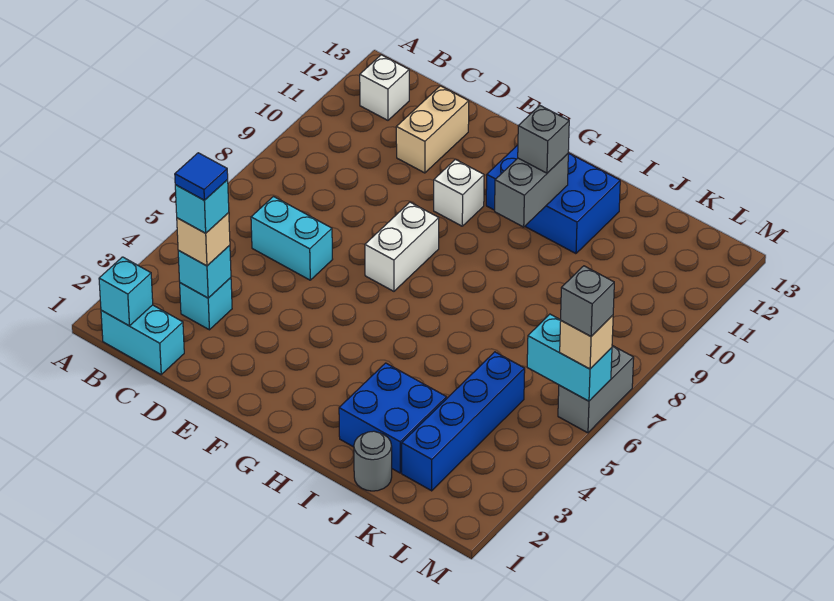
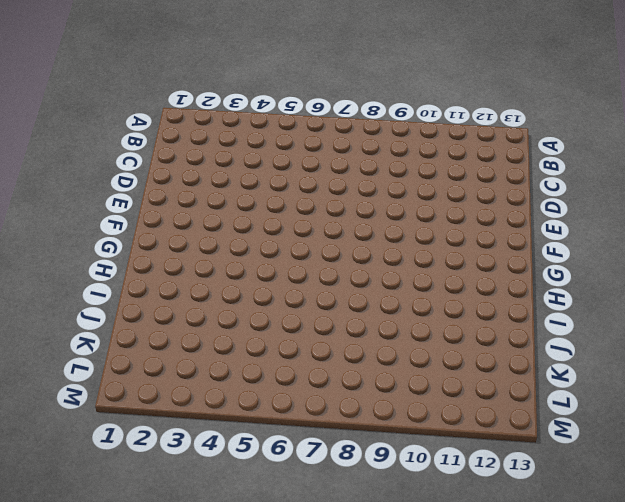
none -> cyan 1x2 brick [101,305,184,374]
none -> white 1x1 brick [360,55,409,120]
none -> cyan 1x1 brick [180,278,232,330]

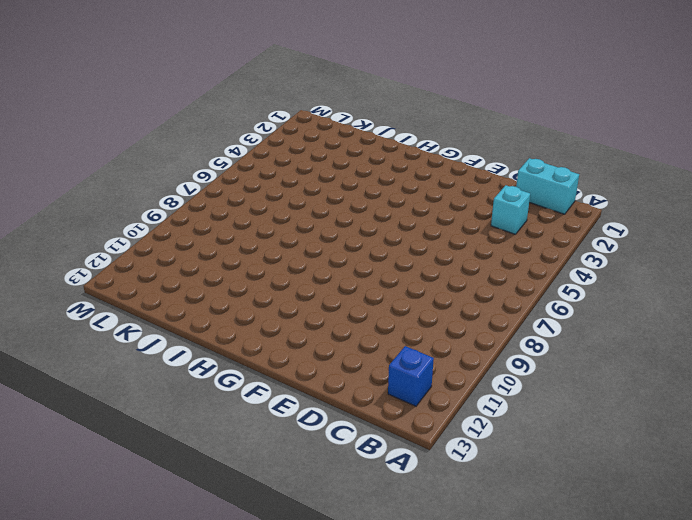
blue 1x1 brick [388,346,434,406] -> white 1x1 brick [360,55,409,120]
none -> cyan 1x2 brick [251,197,333,280]
none -> tan 1x2 brick [396,86,469,173]
none -> white 1x2 brick [365,202,439,291]

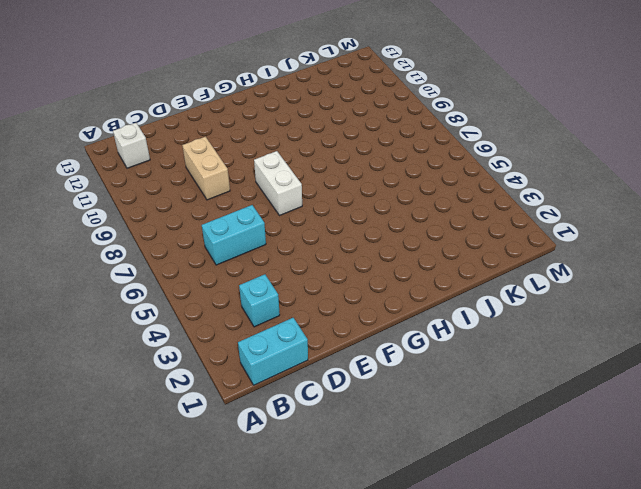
tan 1x2 brick [182,137,230,200] -> tan 1x2 brick moved to [396,86,469,173]
none -> white 1x1 brick [434,159,484,226]
none -> blue 2x3 brick [486,145,620,254]
none -> blue 2x2 brick [339,363,446,473]

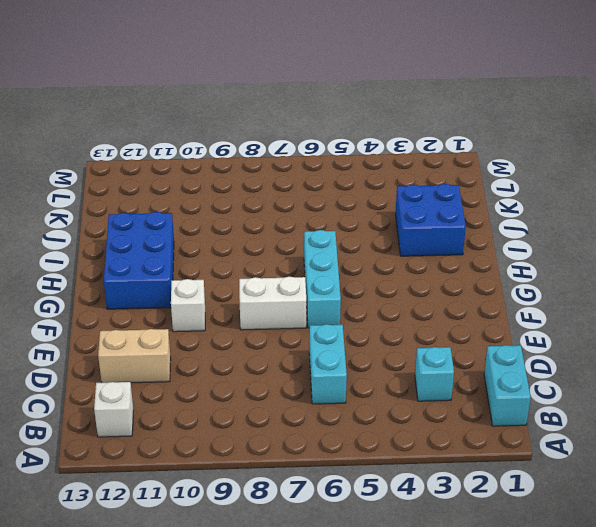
cyan 1x3 brick [304,230,341,328] -> none
none -> grey 1x1 round brick [354,431,392,491]
none -> blue 1x4 brick [402,352,525,491]
none -> grey 1x2 brick [558,346,634,433]

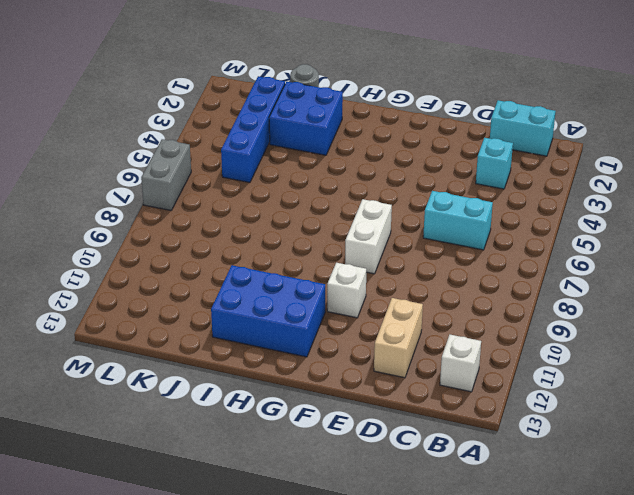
none -> cyan 1x1 brick [99,257,153,326]
none -> cyan 1x1 brick [178,245,231,298]
none -> grey 1x2 brick [495,154,568,227]

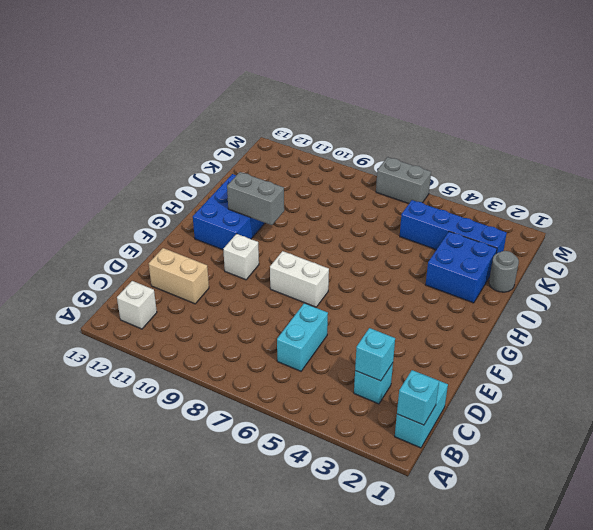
none -> cyan 1x2 brick [527,314,612,401]
none -> tan 1x1 brick [177,213,230,266]
none -> grey 1x1 brick [518,106,569,173]

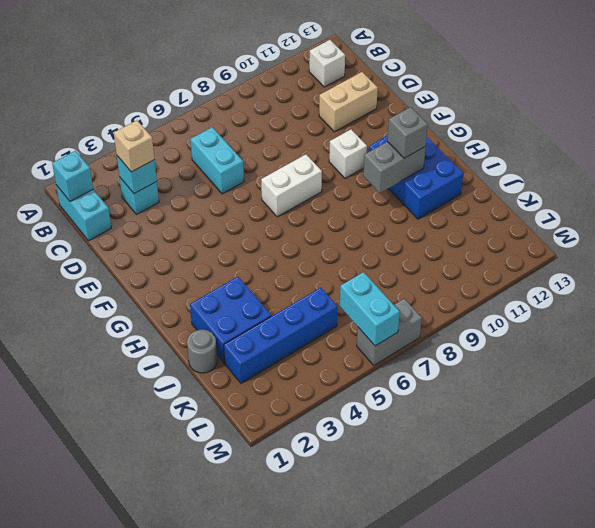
none -> tan 1x1 brick [560,315,613,369]
none -> cyan 1x1 brick [175,180,229,233]
none -> grey 1x1 brick [561,266,614,336]

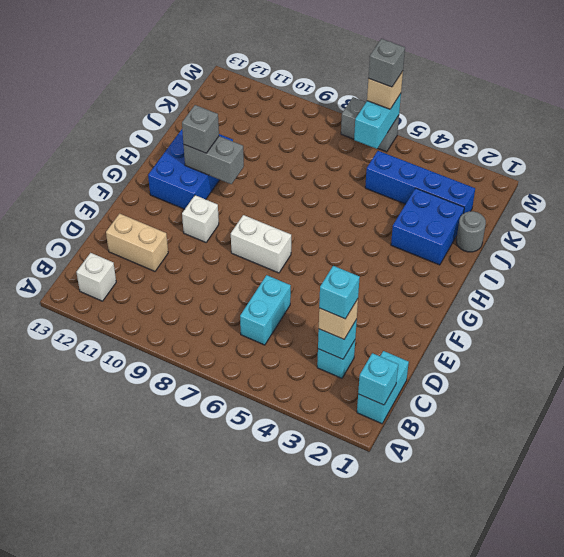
none -> blue 1x1 tile [175,153,228,200]

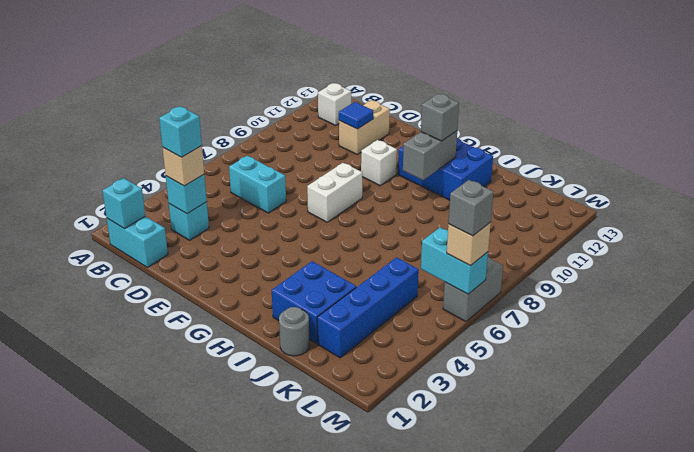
blue 1x1 tile [339,102,373,129] -> blue 1x1 tile moved to [175,153,228,200]

